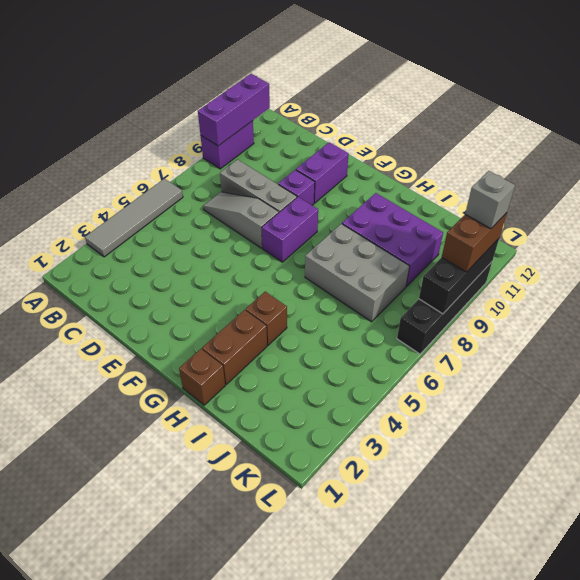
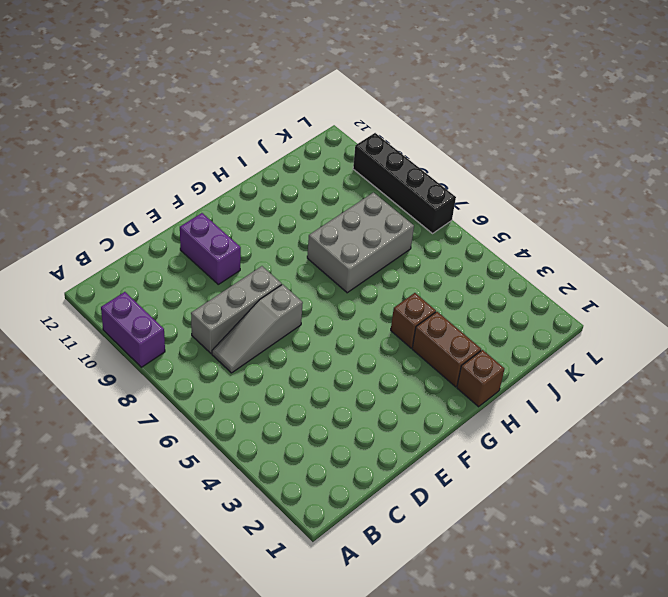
none -> grey 1x4 tile [85,179,183,257]
none -> purple 1x1 brick [278,170,315,205]
none -> purple 1x2 brick [262,197,318,262]

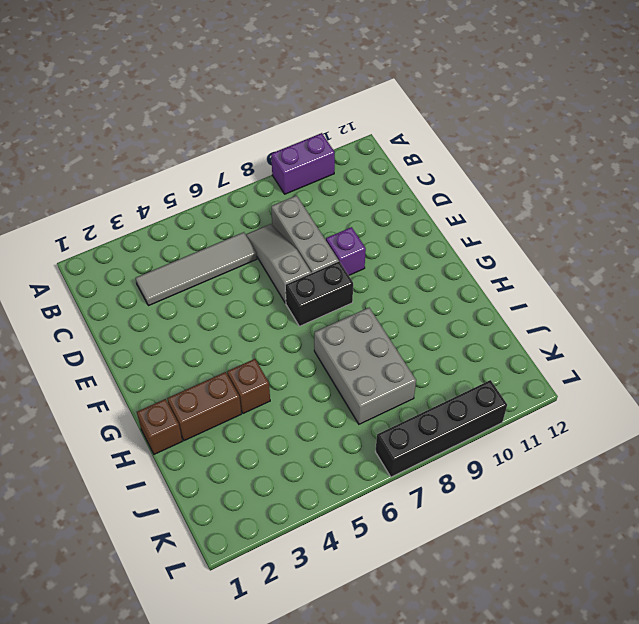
grey 1x4 tile [136,232,257,306] -> grey 1x4 tile moved to [85,179,183,257]
black 1x2 brick [285,261,353,326] -> purple 1x2 brick [262,197,318,262]
none -> purple 1x2 brick [296,142,349,203]
none -> purple 2x3 brick [342,193,443,287]
none -> purple 1x3 brick [198,74,270,146]

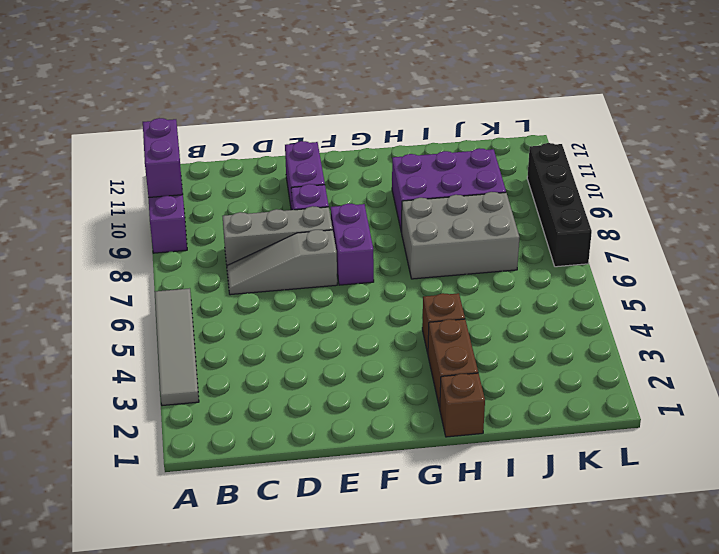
purple 1x2 brick [143,118,183,197] -> purple 1x3 brick [198,74,270,146]
none -> black 1x3 brick [419,239,499,314]
none -> brown 1x2 brick [442,213,507,272]
none -> grey 1x1 brick [465,171,515,229]

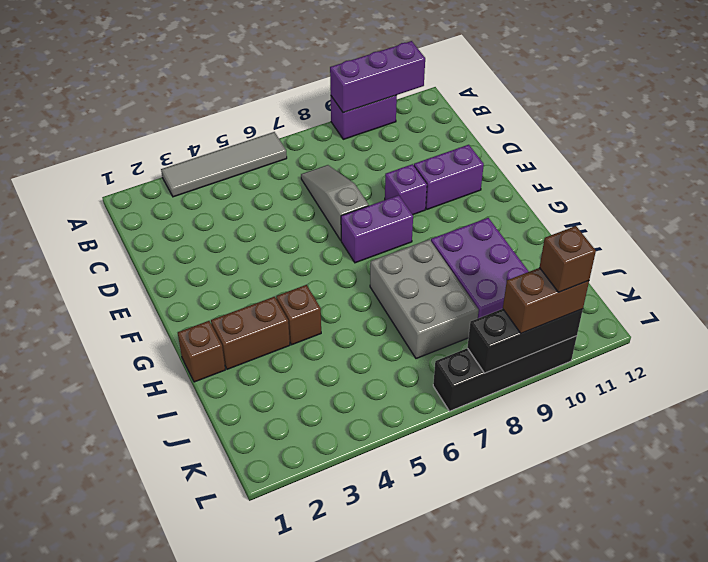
brown 1x1 brick [539,226,596,292] -> grey 1x1 brick [465,171,515,229]
none -> grey 1x3 brick [220,160,297,212]

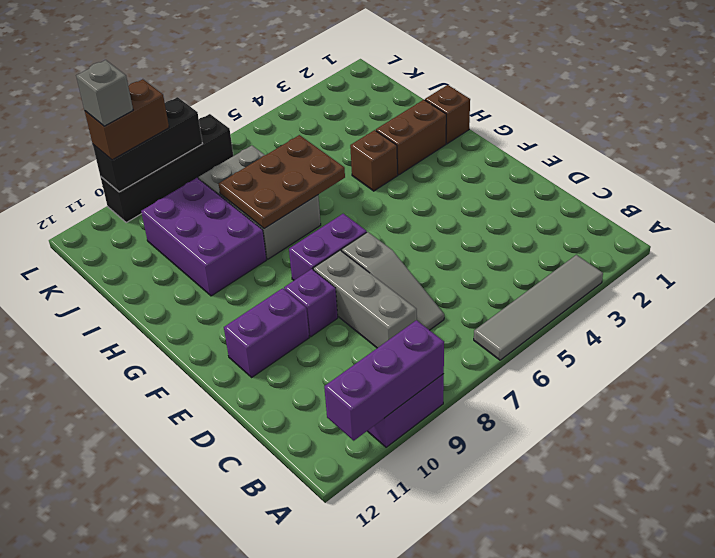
brown 2x3 plate [219,135,345,229] -> none

